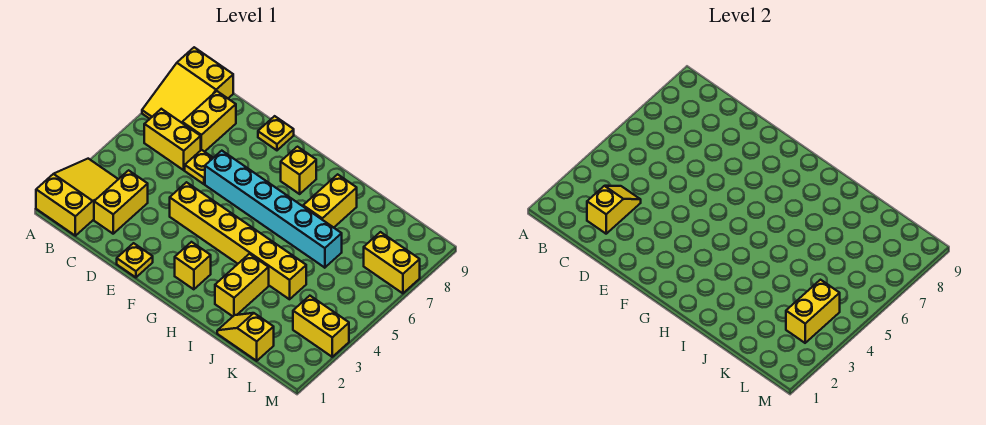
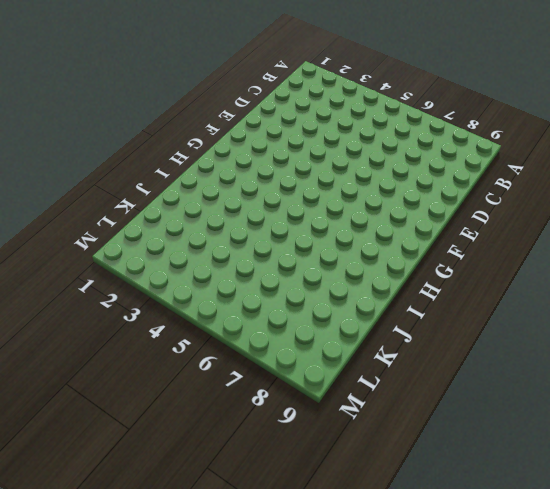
none -> yellow 2x3 slope [36,159,118,236]
none -> yellow 2x3 slope [142,47,233,123]
none -> yellow 1x2 brick [144,109,201,170]

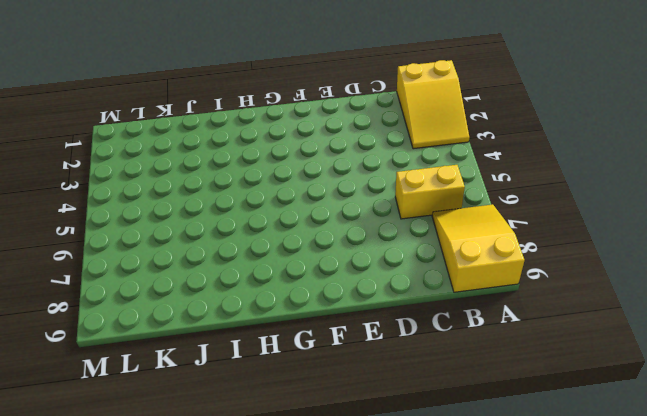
none -> yellow 1x2 brick [94,170,148,234]
none -> yellow 1x2 brick [182,91,236,152]
none -> yellow 1x1 plate [185,150,213,184]

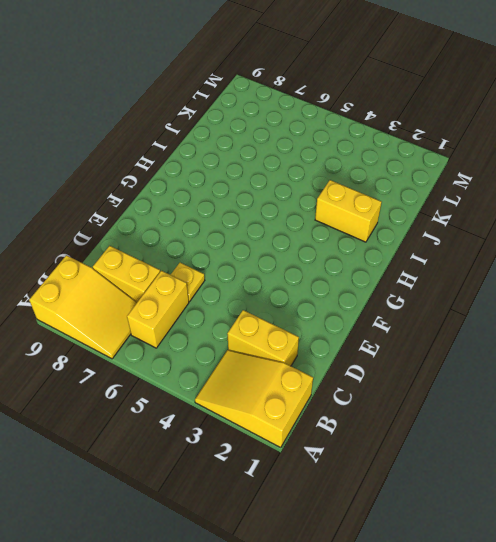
none -> yellow 1x1 plate [117,243,153,277]
none -> yellow 1x6 brick [170,182,306,299]
none -> cyan 1x6 brick [205,151,342,268]

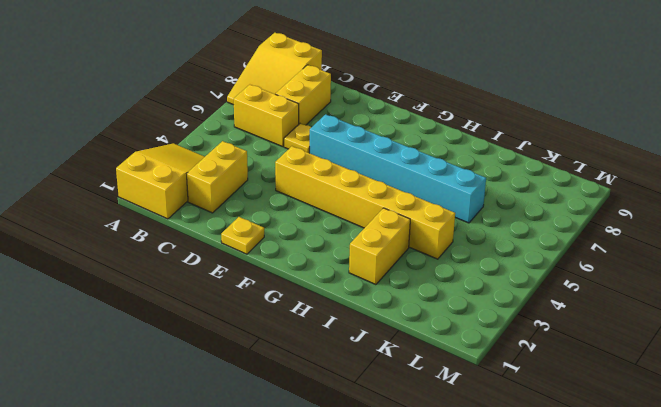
none -> yellow 1x1 plate [258,116,294,150]
none -> yellow 1x1 brick [175,242,211,289]
none -> yellow 1x1 brick [281,147,316,194]

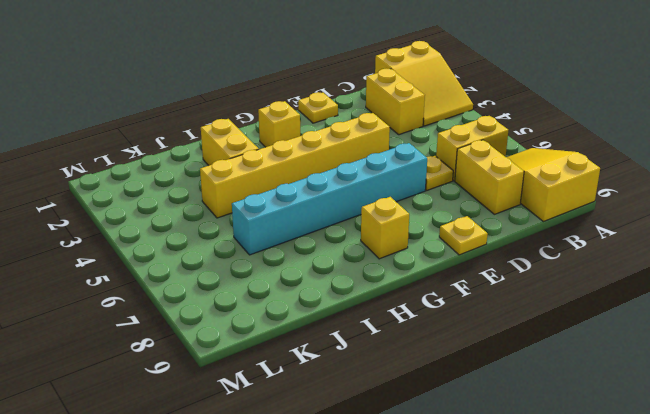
none -> yellow 1x2 brick [303,174,357,228]
none -> yellow 1x2 slope [217,313,274,361]
none -> yellow 1x2 brick [293,296,349,357]

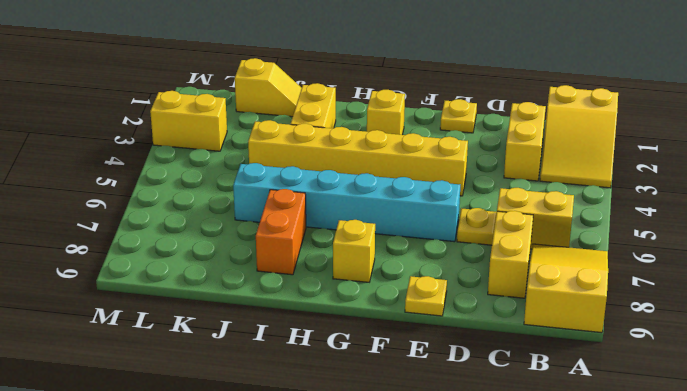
orange 1x2 brick [256,189,306,275] -> yellow 1x2 brick [303,174,357,228]
none -> yellow 1x2 brick [364,232,420,293]
none -> yellow 1x2 slope [587,186,641,234]
none -> yellow 1x2 brick [786,280,840,343]

